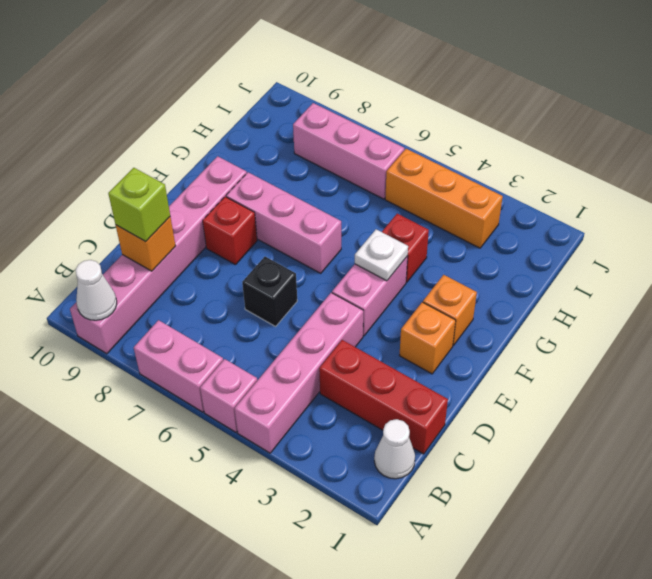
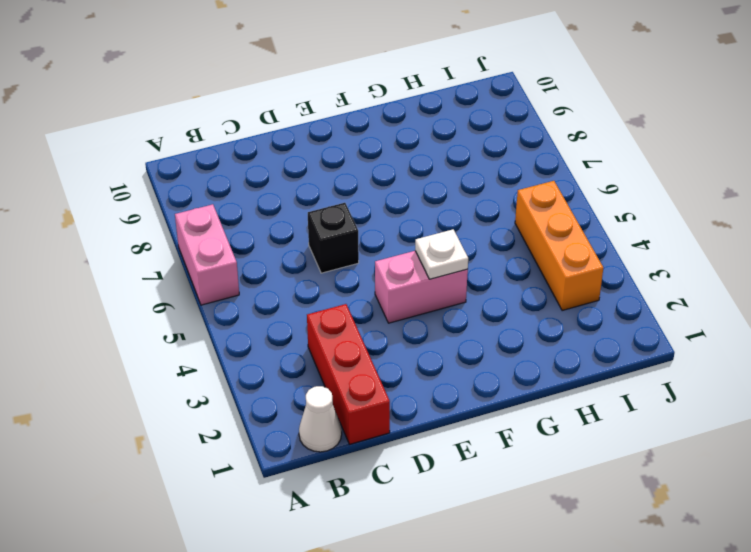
none -> pink 1x4 brick [234,293,363,453]
none -> pink 1x1 brick [200,359,257,432]
none -> pink 1x6 brick [70,156,247,354]

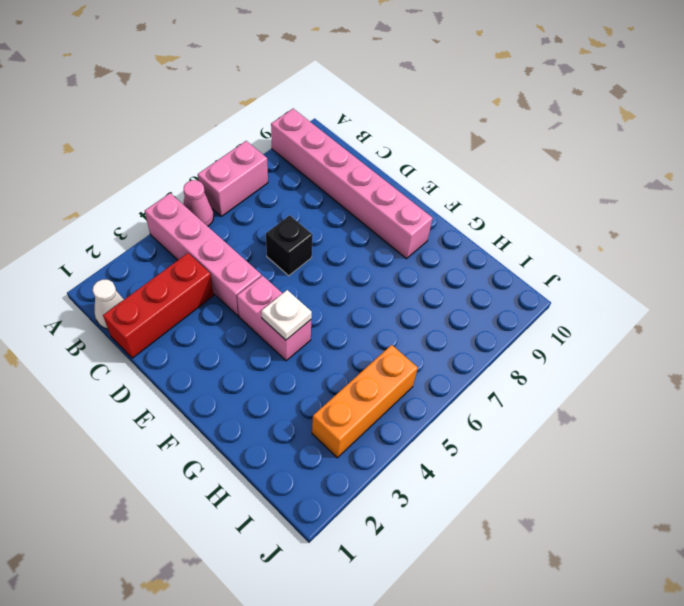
pink 1x1 cone [183,180,214,226] -> pink 1x1 brick [200,359,257,432]
none -> orange 1x1 brick [399,302,456,374]
none -> red 1x1 brick [203,197,257,265]
none -> orange 1x1 brick [423,275,477,346]

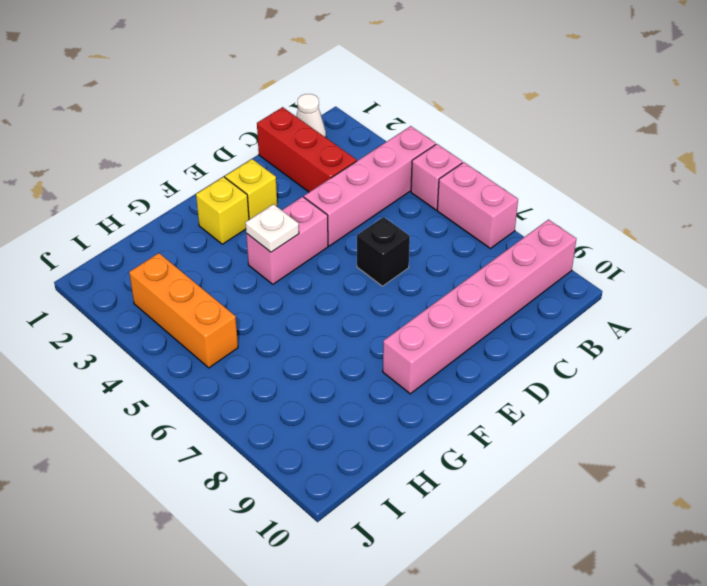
yellow 1x1 brick [225,159,277,220] -> orange 1x1 brick [399,302,456,374]
yellow 1x1 brick [196,177,249,244] -> orange 1x1 brick [423,275,477,346]
none -> red 1x1 brick [203,197,257,265]
none -> pink 1x3 brick [226,172,341,273]
none -> red 1x1 brick [382,214,429,282]

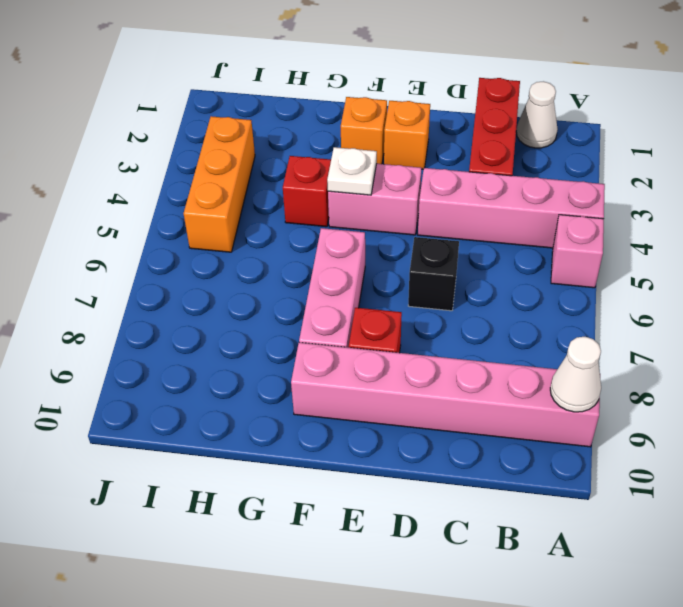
none -> pink 1x2 brick [134,320,223,412]
none -> pink 1x3 brick [293,103,404,199]
none -> orange 1x1 brick [116,217,175,271]

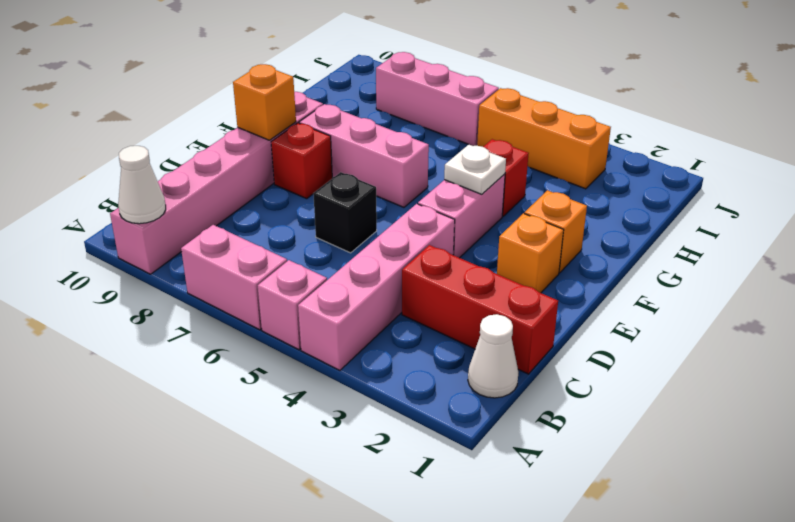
orange 1x1 brick [233,64,296,140] -> orange 1x1 brick moved to [116,217,175,271]
none -> lime 1x1 brick [108,168,170,241]

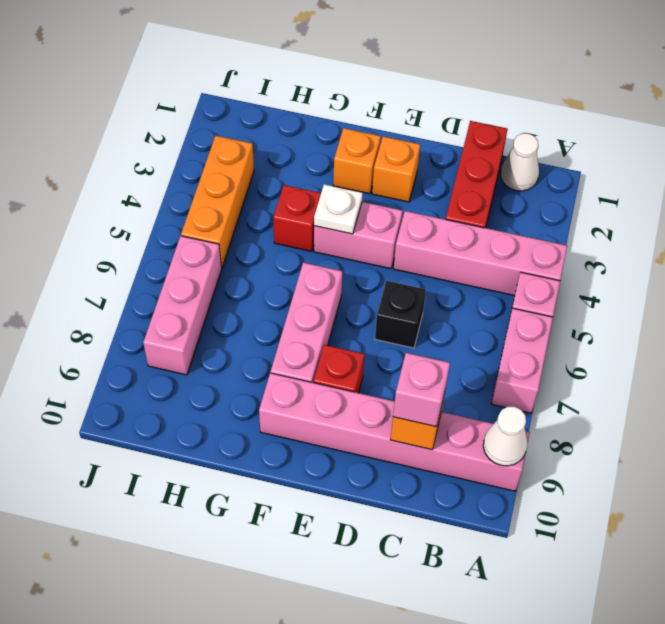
pink 1x1 brick [393,353,450,427] -> lime 1x1 brick [108,168,170,241]

